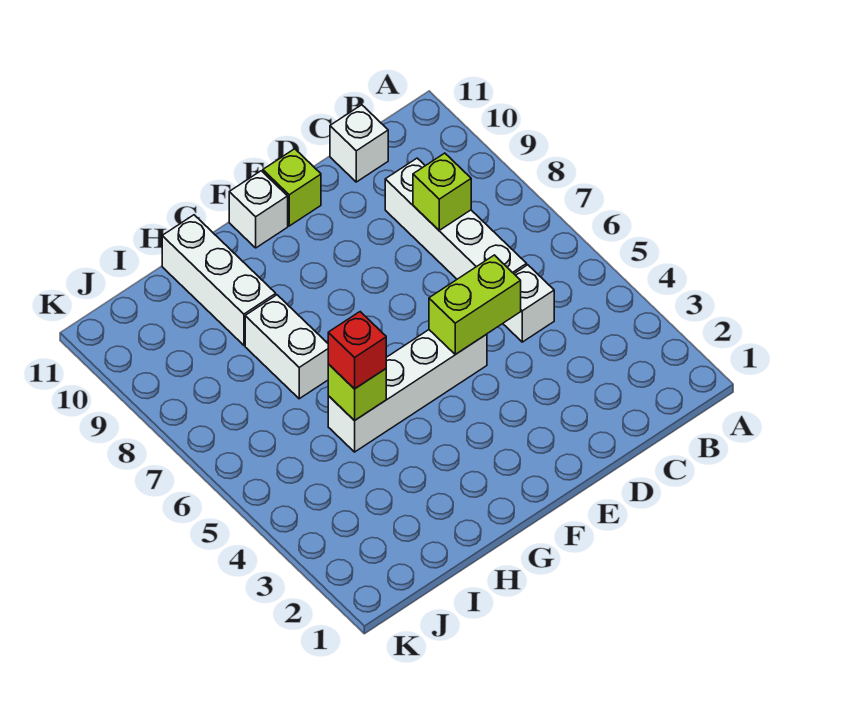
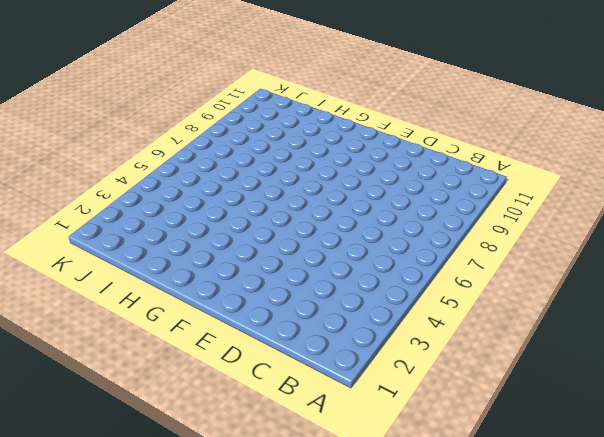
none -> white 1x1 brick [503,265,554,342]
none -> white 1x4 brick [385,158,527,279]
none -> white 1x1 brick [330,105,388,182]

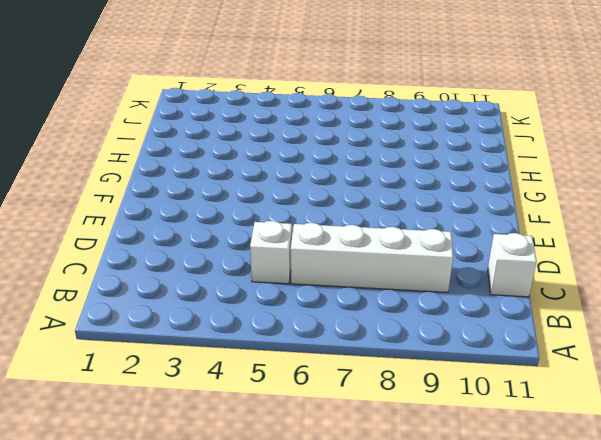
none -> white 1x4 brick [328,330,487,452]
none -> lime 1x1 brick [263,149,321,226]
none -> white 1x1 brick [229,171,288,248]

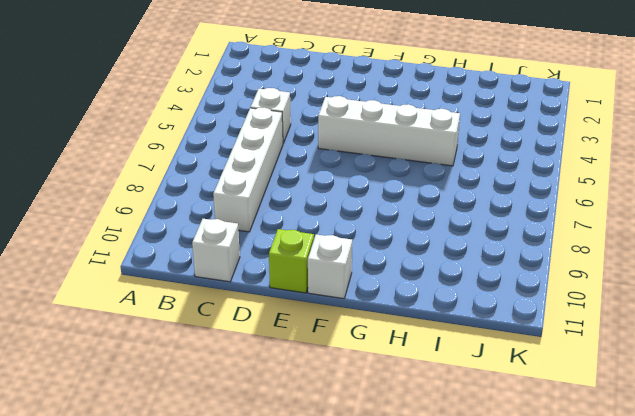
none -> white 1x2 brick [245,295,328,399]
none -> white 1x3 brick [162,215,276,345]
none -> lime 1x1 brick [413,153,471,230]

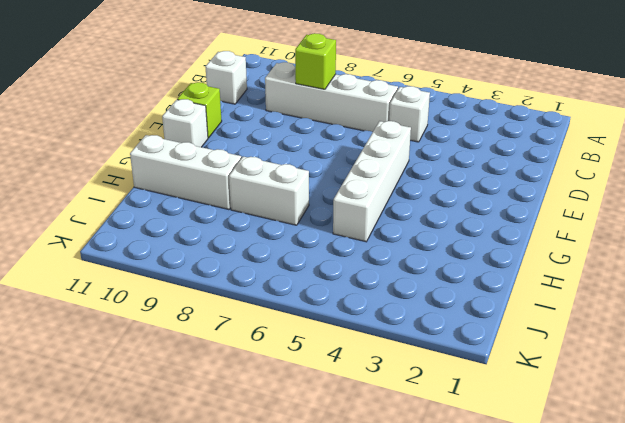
none -> lime 1x2 brick [429,255,521,354]
none -> lime 1x1 brick [328,364,386,421]
none -> red 1x1 brick [328,312,386,389]

